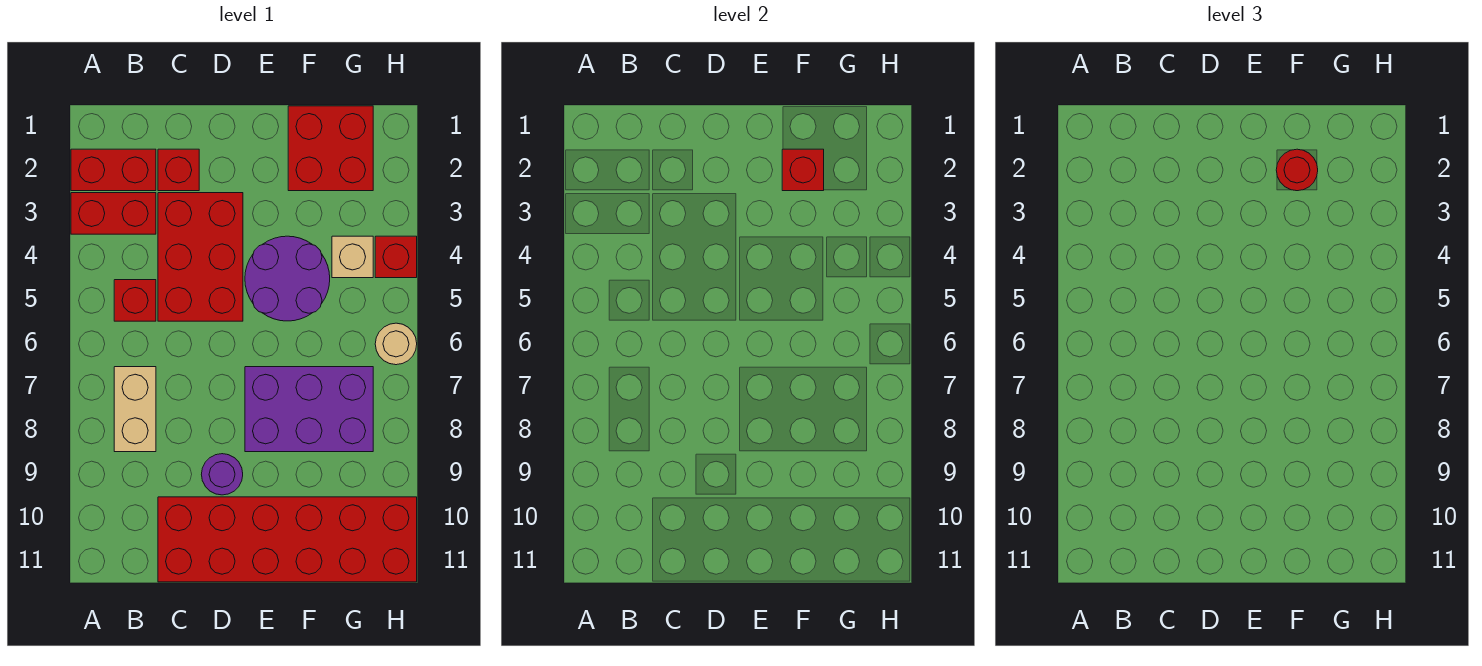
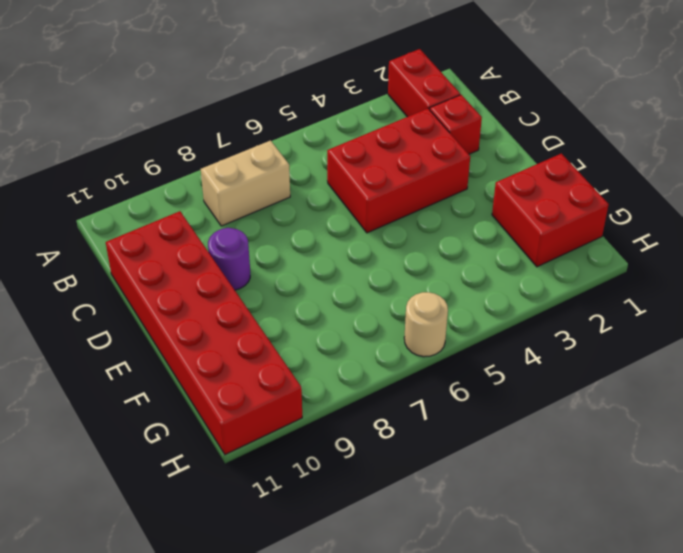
none -> red 1x2 brick [71,193,156,234]
none -> red 1x1 brick [114,280,156,321]
none -> purple 2x2 round brick [245,236,330,321]

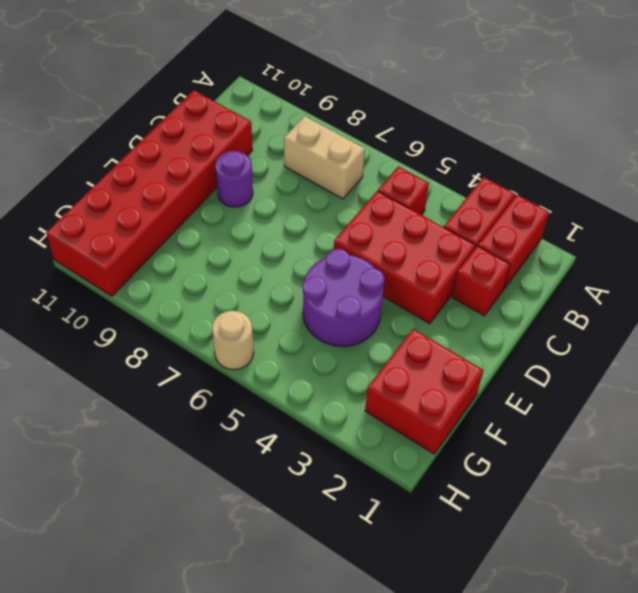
none -> purple 2x3 brick [245,367,373,452]
none -> tan 1x1 brick [332,236,373,278]
none -> red 1x1 brick [375,236,417,278]

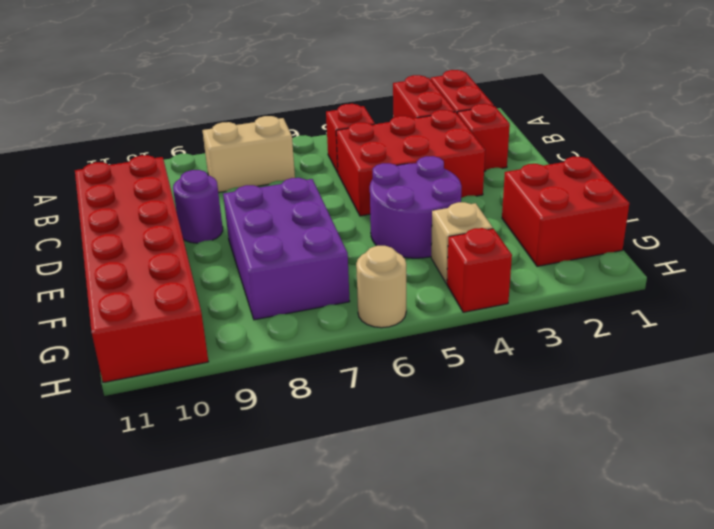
none -> red 1x1 brick [782,149,824,191]
none -> red 1x1 round brick [1276,149,1318,191]

